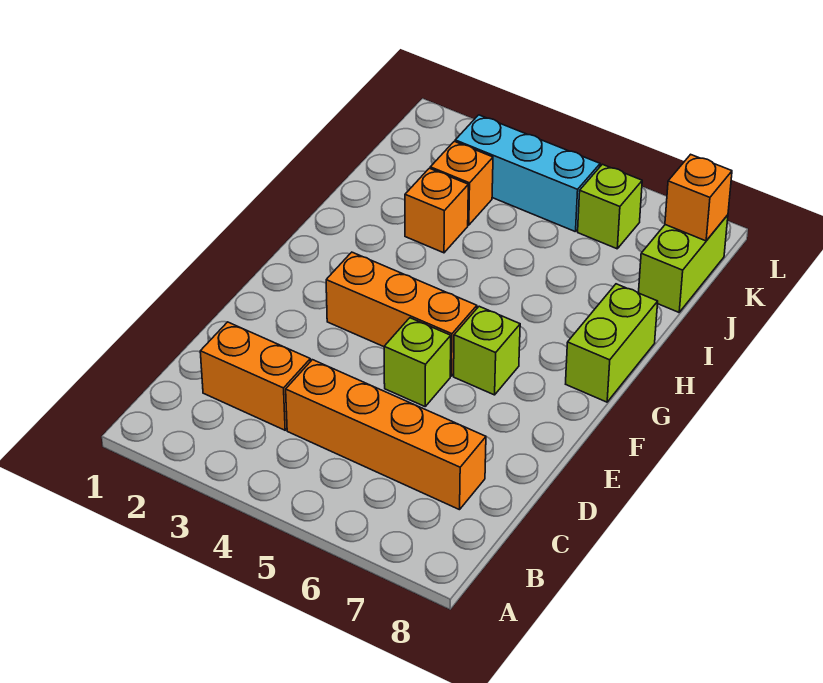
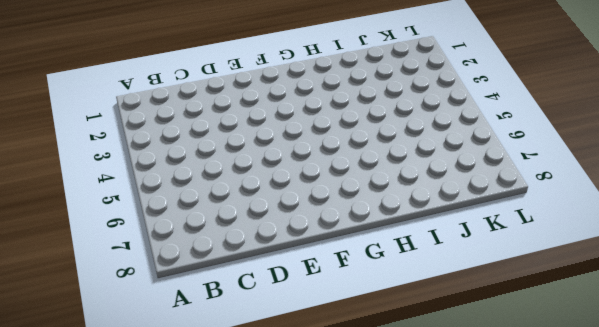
none -> orange 1x2 brick [200,322,310,430]
none -> orange 1x4 brick [286,360,486,510]
none -> lime 1x1 brick [384,318,451,406]

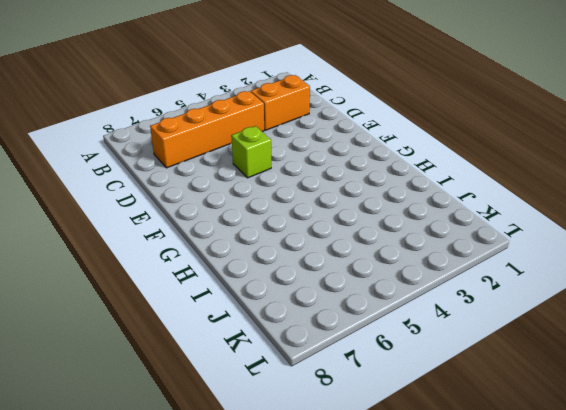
none -> orange 1x3 brick [326,252,477,376]
none -> lime 1x1 brick [454,306,520,395]
none -> lime 1x2 brick [566,284,658,402]

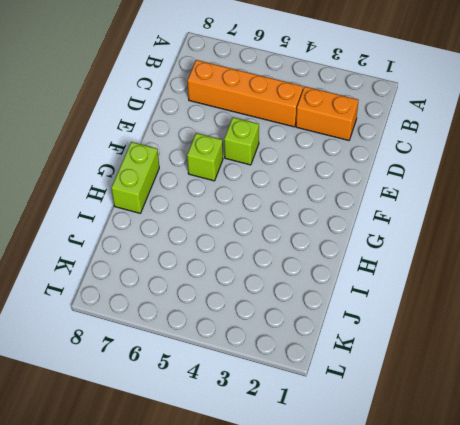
none -> orange 1x3 brick [326,252,477,376]
none -> orange 1x1 brick [405,168,468,253]
none -> orange 1x1 brick [430,141,493,225]

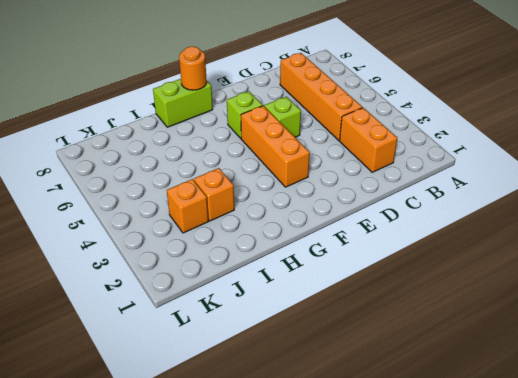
orange 1x1 round brick [179,47,207,90] -> none
none -> lime 1x2 brick [639,215,728,312]
none -> cyan 1x3 brick [455,115,600,232]
none -> lime 1x1 brick [578,164,642,249]

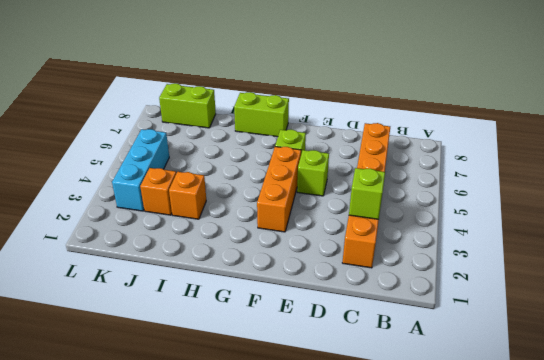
lime 1x1 brick [349,168,385,219] -> lime 1x1 brick moved to [578,164,642,249]
none -> orange 1x1 brick [665,154,732,241]

